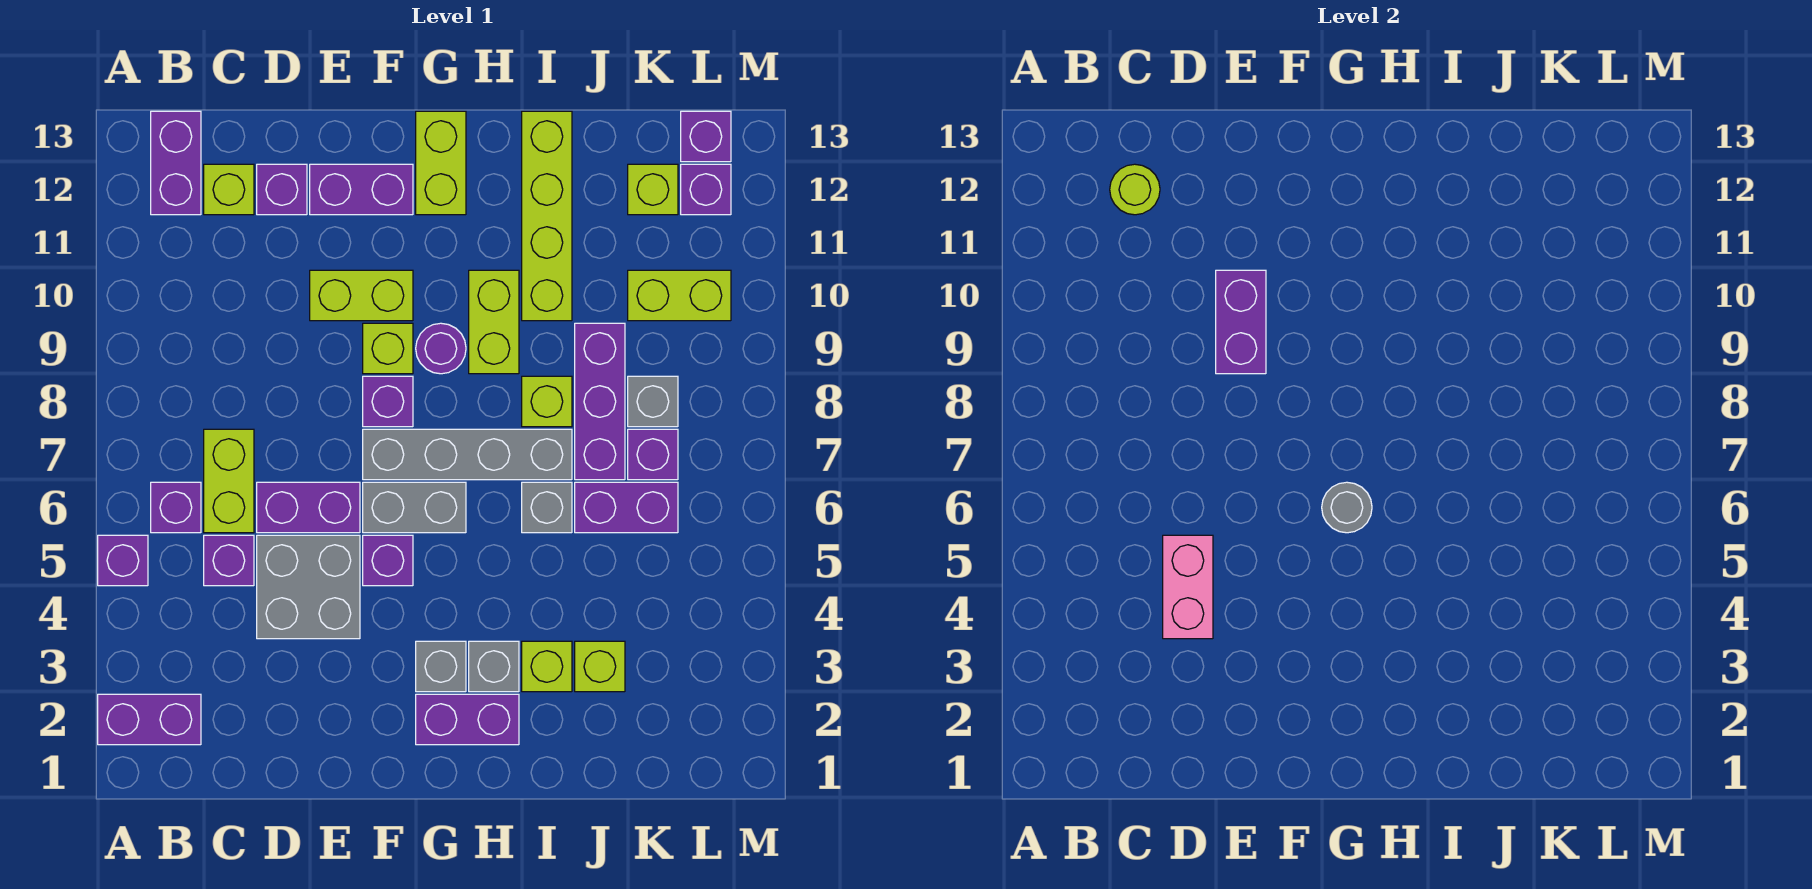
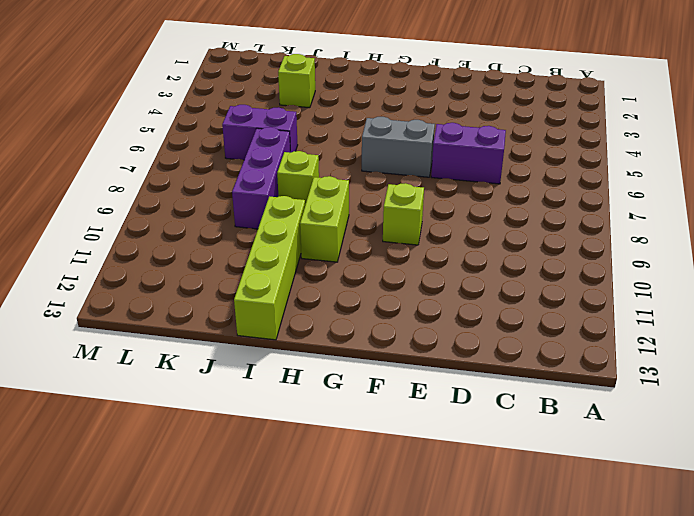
none -> purple 1x2 brick [98,694,201,745]
none -> purple 1x1 brick [98,535,148,586]
none -> purple 1x1 brick [151,482,201,533]
none -> purple 1x2 brick [151,111,201,215]

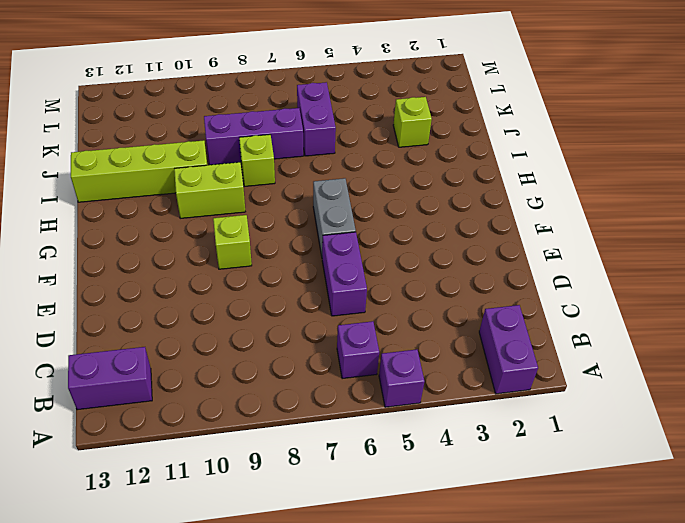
none -> purple 1x1 brick [204,535,254,586]
none -> lime 1x2 brick [204,429,254,533]
none -> lime 1x1 brick [204,164,254,215]
none -> grey 2x2 brick [257,535,360,639]

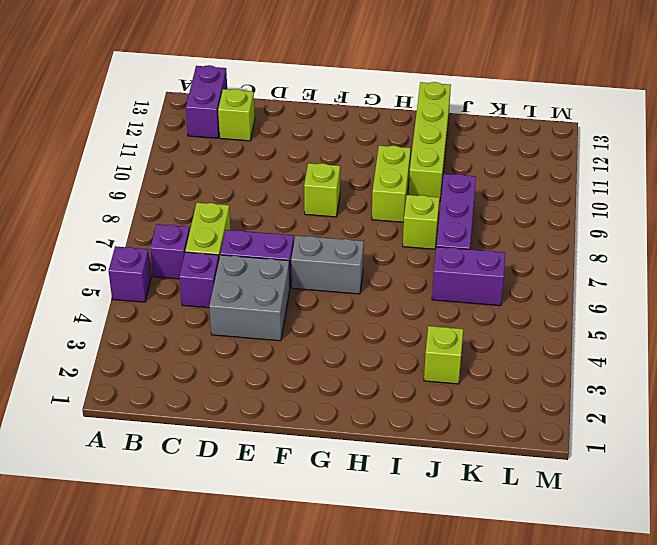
none -> purple 1x2 brick [98,694,201,745]
none -> purple 1x1 brick [257,164,307,215]
none -> lime 1x2 brick [310,270,413,321]
none -> purple 1x2 brick [310,164,413,215]

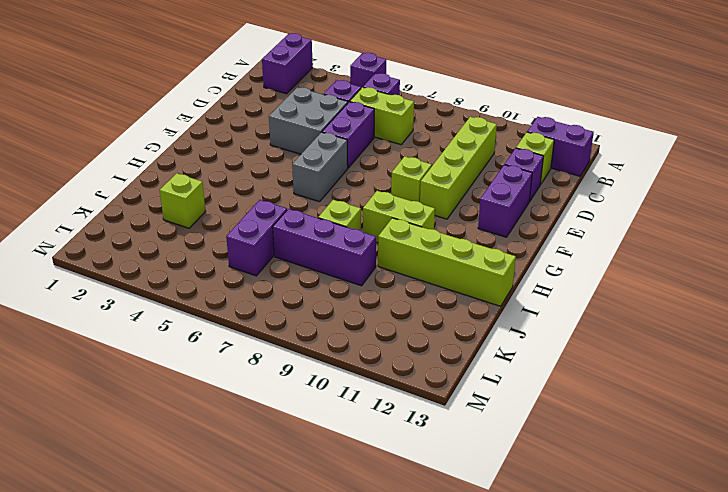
lime 1x4 brick [420,117,497,219] -> lime 1x2 brick [310,270,413,321]
none -> purple 1x1 brick [363,535,413,586]
none -> grey 1x4 brick [363,429,572,480]
none -> purple 1x1 brick [363,376,413,427]
none -> purple 1x2 brick [416,694,519,745]

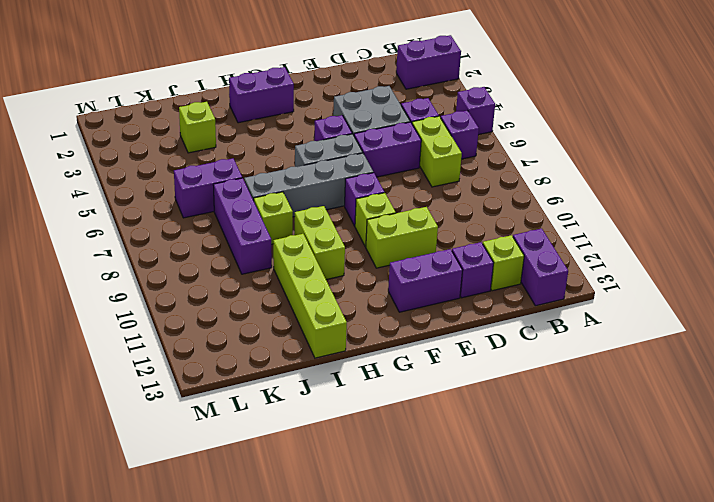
none -> grey 1x1 brick [416,641,466,692]
none -> purple 1x1 round brick [416,323,466,374]
none -> lime 1x2 brick [416,111,466,215]
none -> grey 1x1 brick [469,641,519,692]

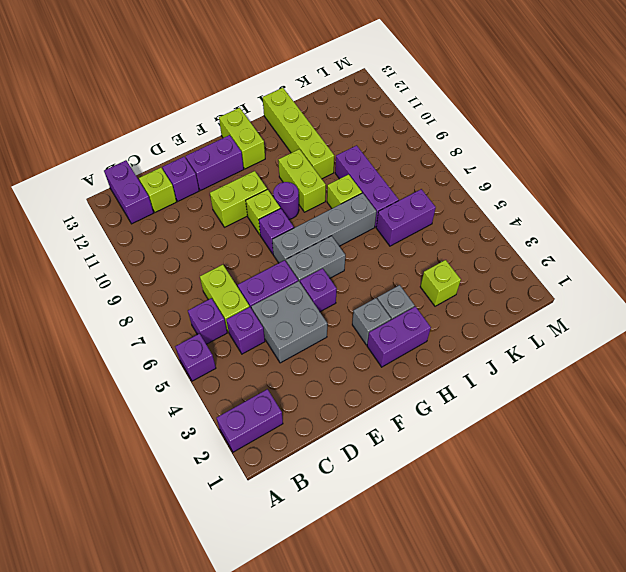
none -> lime 1x1 brick [522,641,572,692]
none -> grey 1x1 brick [522,482,572,533]
none -> purple 1x1 brick [628,429,678,480]
none -> grey 1x1 brick [628,376,678,427]

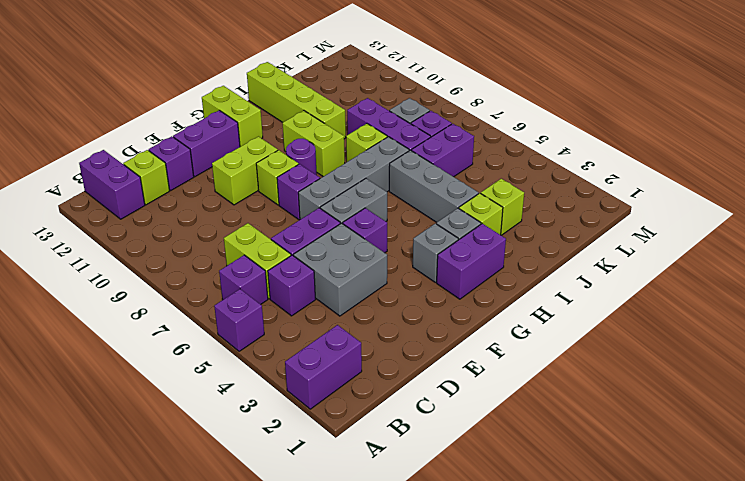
grey 1x3 brick [389,150,479,222] -> grey 1x1 brick [522,482,572,533]
none -> lime 1x2 brick [628,270,731,321]
none -> lime 1x1 brick [628,164,678,215]
none -> purple 1x1 brick [681,164,731,215]
none -> purple 1x1 brick [681,111,731,162]

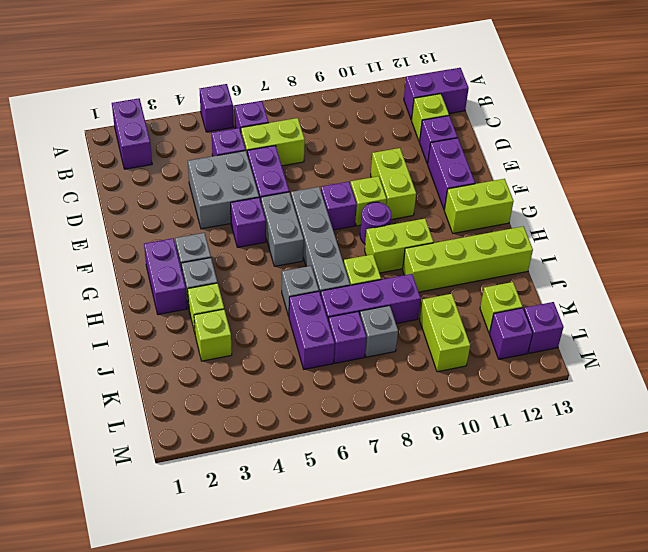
none -> lime 1x1 round brick [1110,164,1160,215]
none -> pink 1x2 brick [1163,535,1213,639]
none -> purple 1x2 brick [1216,270,1266,374]
none -> grey 1x1 round brick [1322,482,1372,533]

